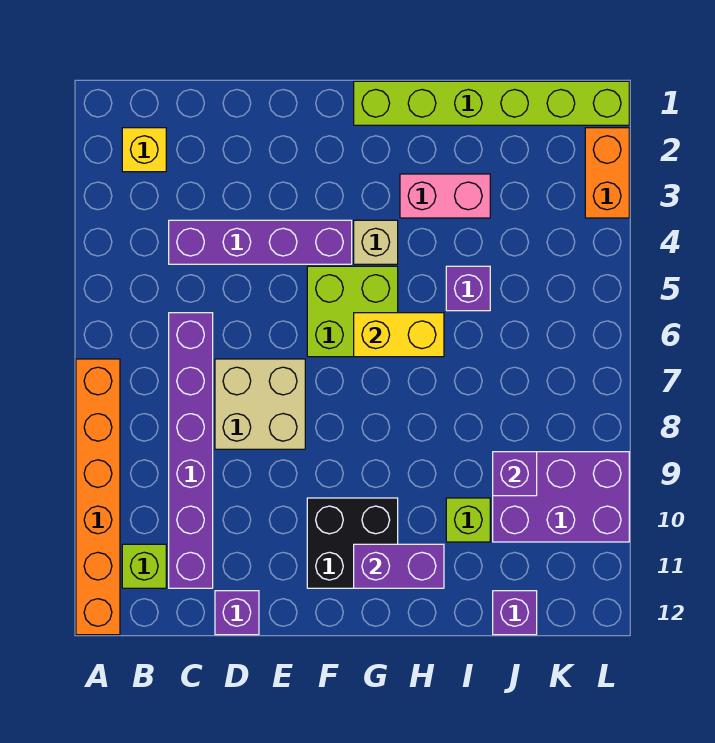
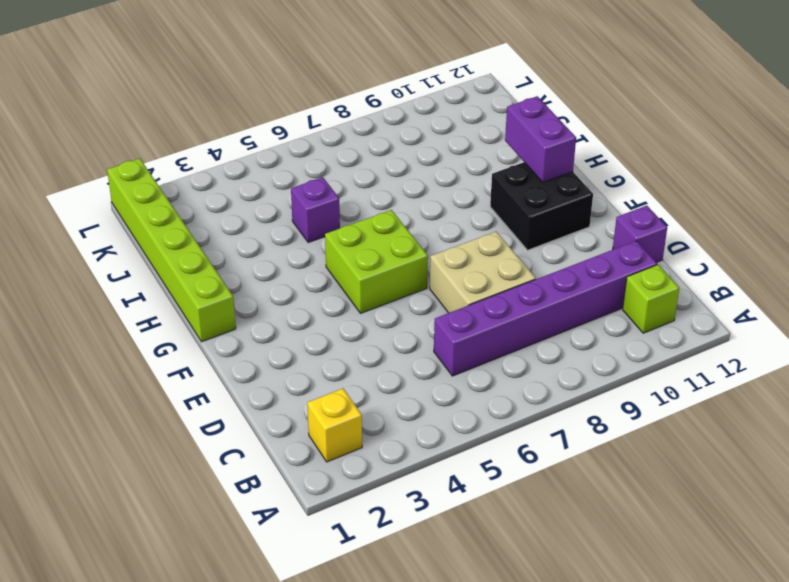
none -> orange 1x6 brick [76,359,120,635]
none -> purple 1x4 brick [169,220,352,264]
none -> tan 1x1 brick [354,220,398,264]

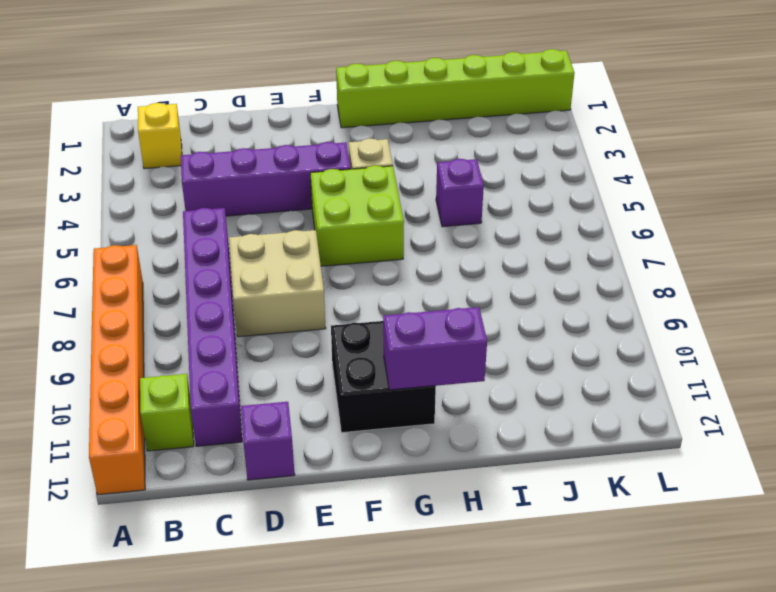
none -> pink 1x2 brick [400,174,490,218]
none -> lime 1x1 brick [446,498,490,542]
none -> purple 2x3 brick [493,452,629,542]

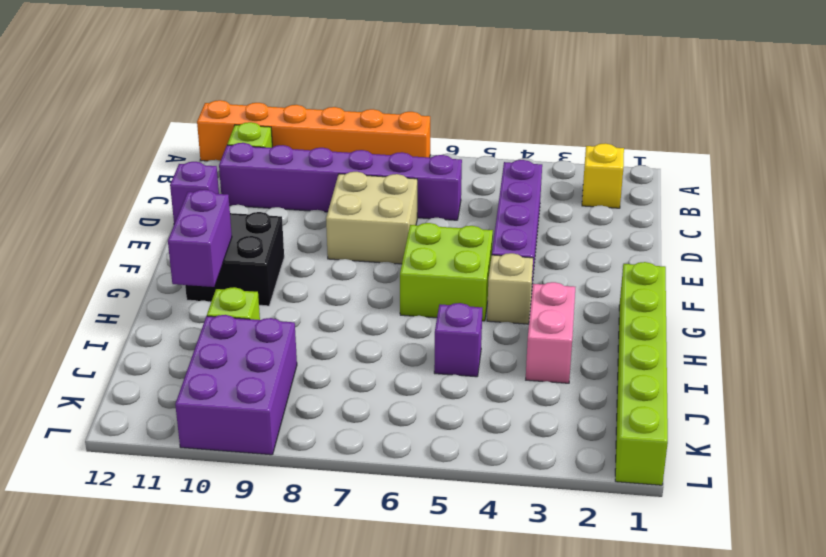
none -> purple 1x1 brick [493,591,537,635]
none -> orange 1x2 brick [585,128,629,218]
none -> yellow 1x2 brick [354,313,444,357]

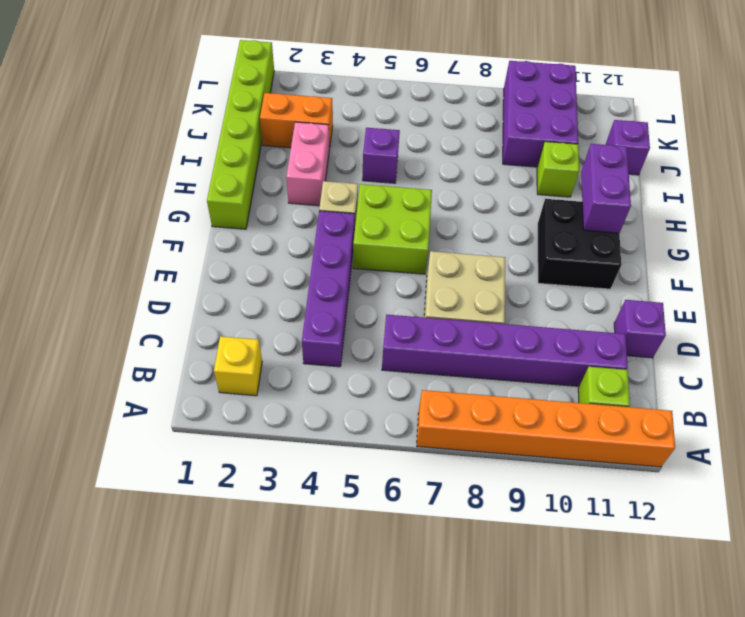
orange 1x2 brick [260,93,333,150] -> orange 1x2 brick moved to [585,128,629,218]
none -> yellow 1x2 brick [354,313,444,357]
none -> purple 1x1 brick [493,452,537,496]

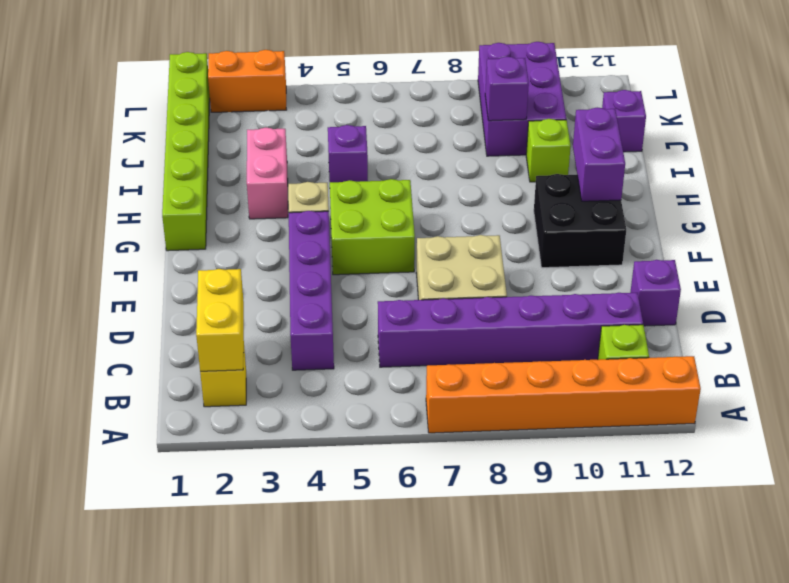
yellow 1x2 brick [196,269,244,372] -> yellow 1x2 brick moved to [354,313,444,357]

